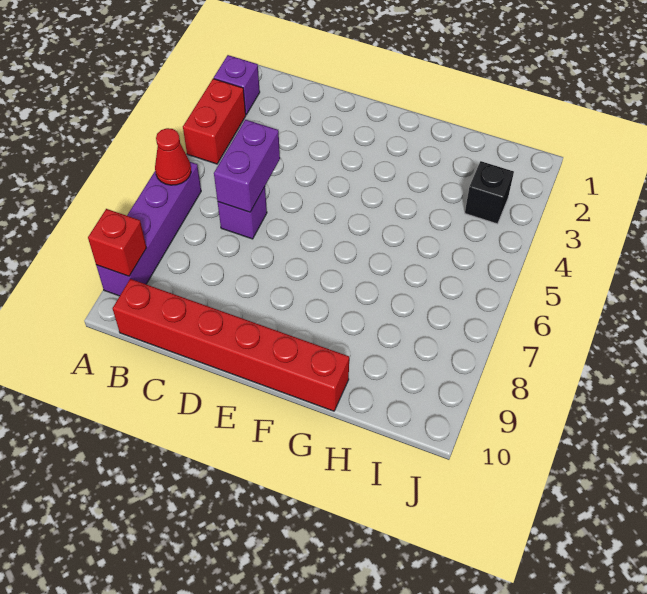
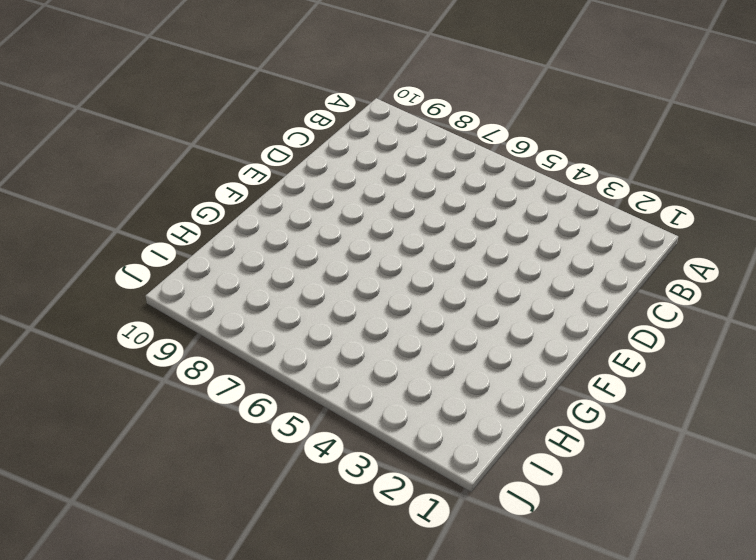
none -> purple 1x1 brick [214,55,260,115]
none -> red 1x2 brick [183,79,246,164]

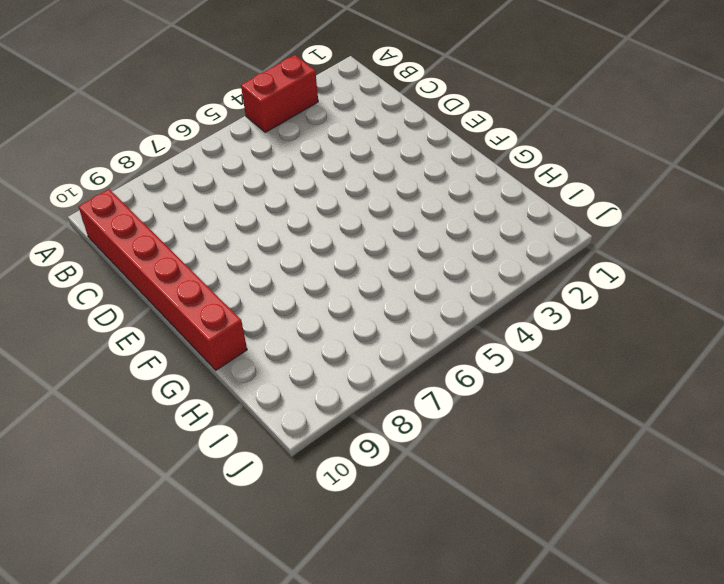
none -> purple 1x1 brick [214,55,260,115]
none -> purple 1x4 brick [96,162,201,296]

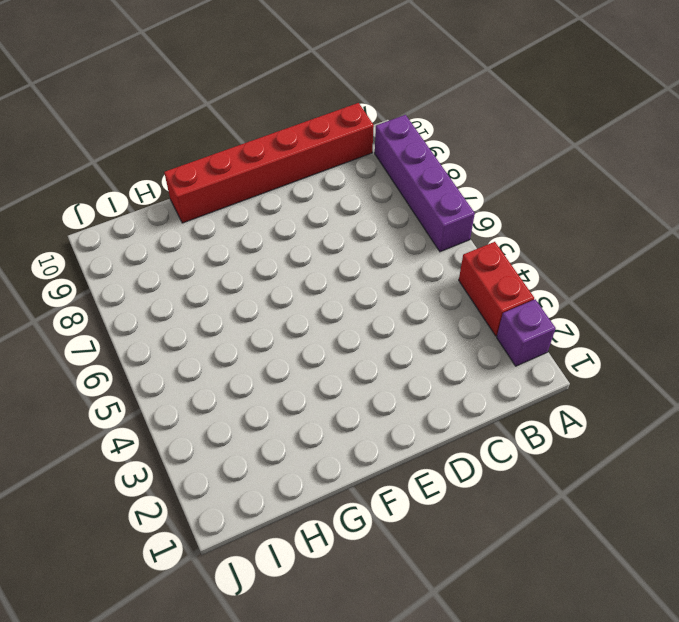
none -> purple 1x1 brick [218,187,267,239]
none -> black 1x1 brick [465,161,514,224]

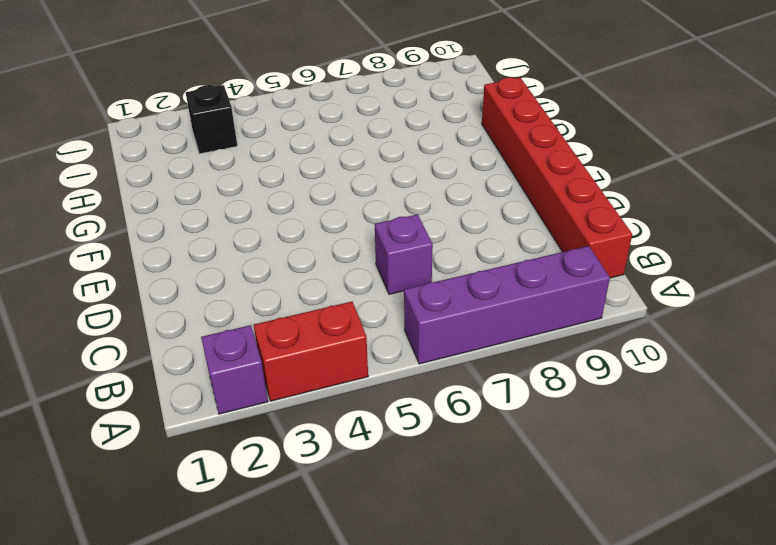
none -> red 1x1 cone [155,128,191,185]
none -> red 1x1 brick [88,209,146,276]

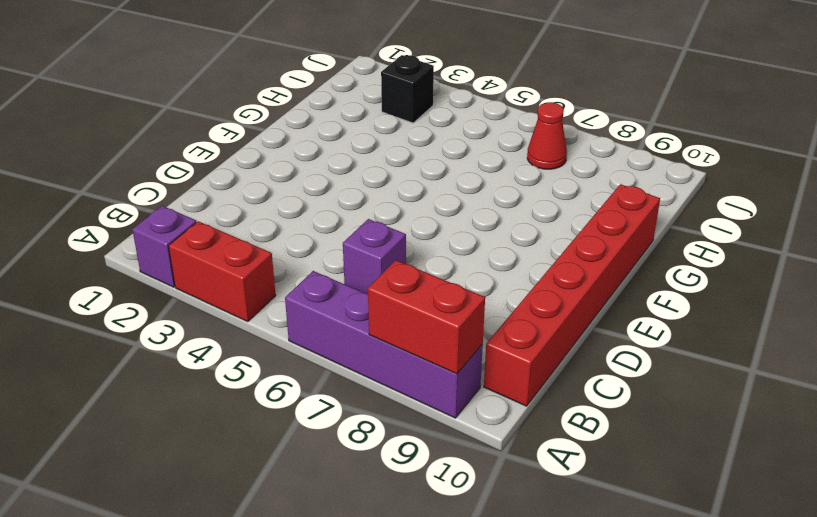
red 1x2 brick [368,260,485,374] -> red 1x1 brick [88,209,146,276]
red 1x1 cone [527,102,567,169] -> red 1x1 cone moved to [155,128,191,185]
none -> purple 1x2 brick [214,120,280,212]

